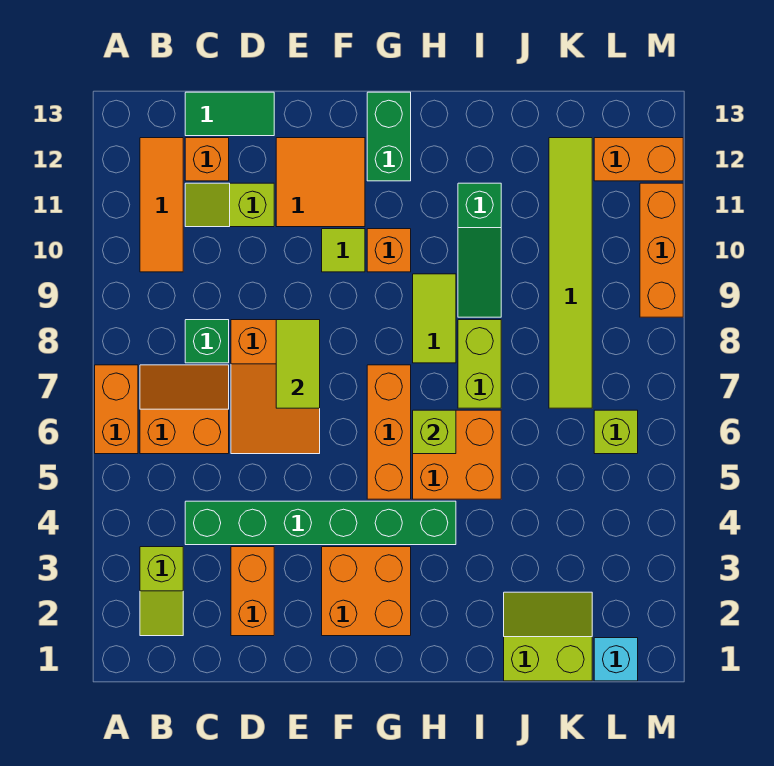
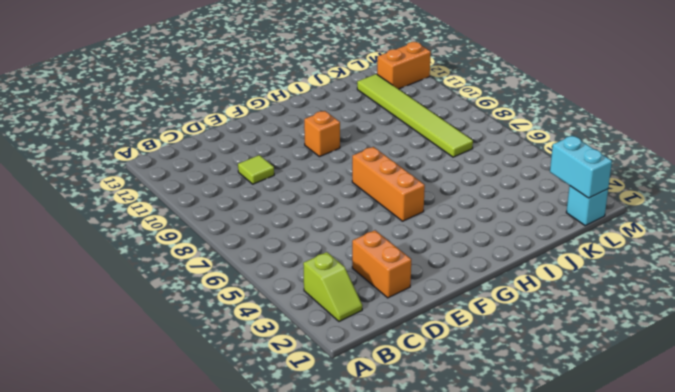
lime 1x1 tile [238,155,274,184] -> lime 1x1 tile moved to [322,229,365,272]
cyan 1x2 brick [550,136,612,198] -> none
none -> orange 1x2 brick [95,365,138,454]
none -> orange 2x2 slope [140,365,229,454]
none -> orange 1x3 tile [140,138,183,272]

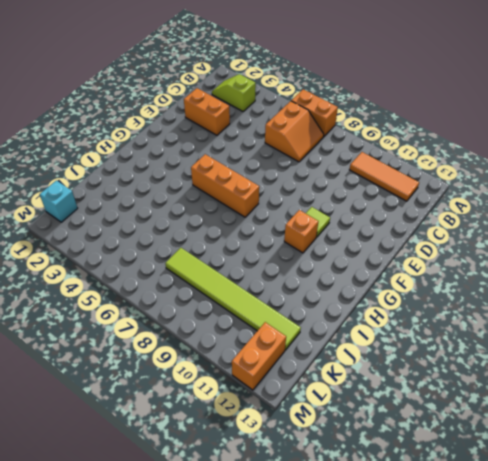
none -> green 1x6 brick [185,501,456,545]
none -> green 1x1 brick [185,320,229,363]
none -> lime 1x2 slope [185,183,274,227]

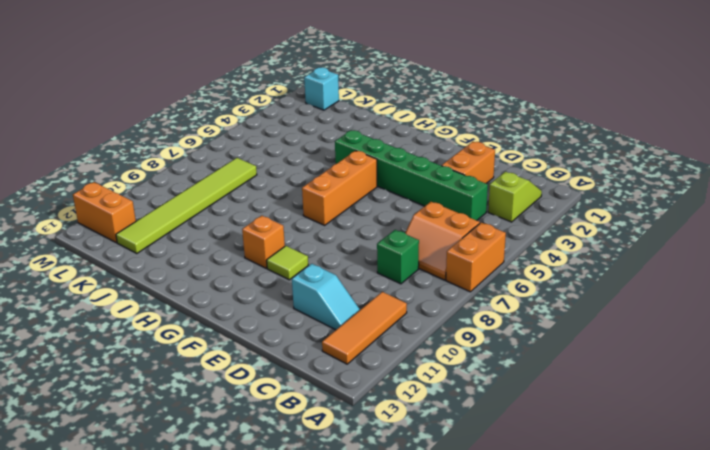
cyan 1x2 slope [292,264,360,330] -> lime 1x2 slope [185,183,274,227]
none -> orange 1x1 brick [185,138,229,181]
none -> green 1x2 tile [185,92,274,136]
none -> orange 2x3 slope [231,320,320,454]

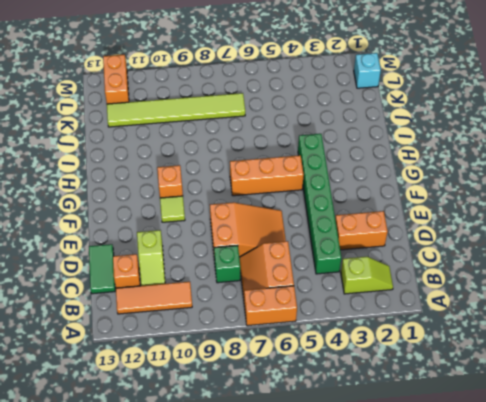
none -> orange 2x2 tile [276,138,365,227]
none -> orange 2x2 brick [322,547,411,636]
none -> green 1x2 brick [367,92,411,181]

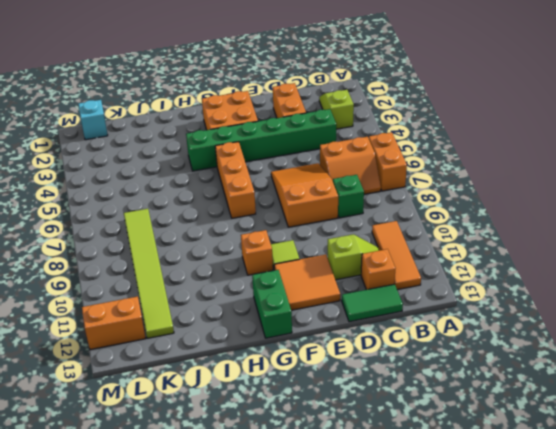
none -> orange 2x2 brick [413,410,501,499]
none -> lime 1x2 tile [413,274,456,363]
none -> lime 1x2 brick [458,320,501,408]

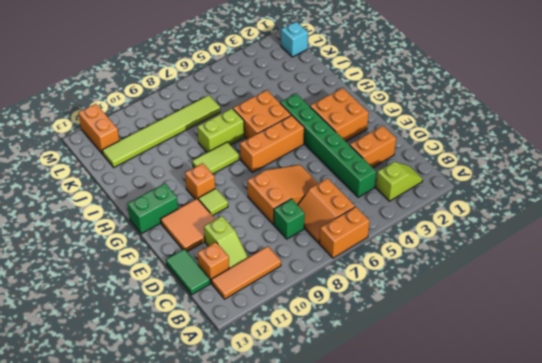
none -> green 1x3 slope [458,183,501,317]
none -> lime 2x2 slope [504,592,592,681]
none -> lime 1x1 brick [594,410,638,454]

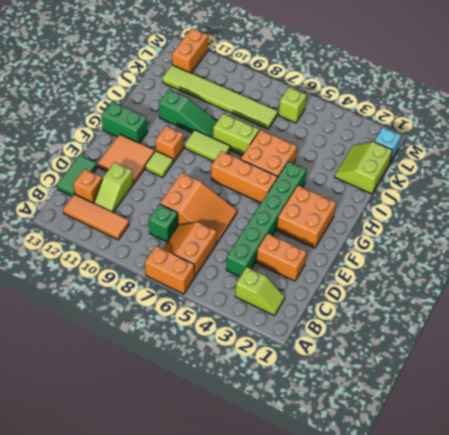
none -> orange 1x3 brick [640,183,683,317]
none -> lime 1x2 tile [276,320,320,408]
none -> lime 1x1 brick [413,410,456,454]

